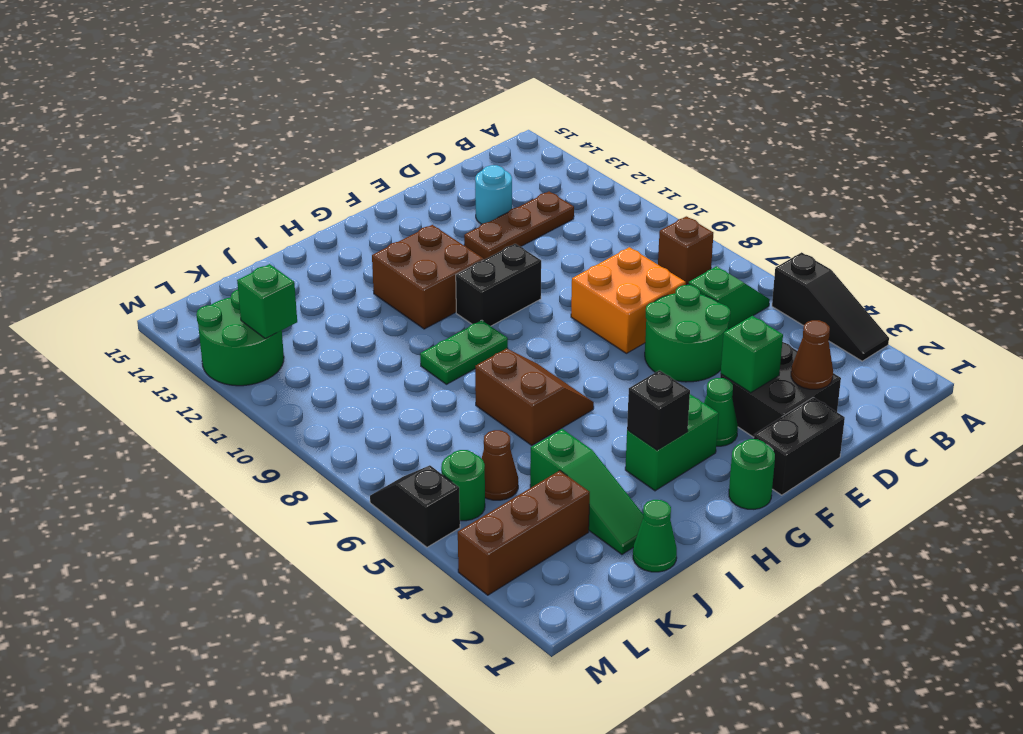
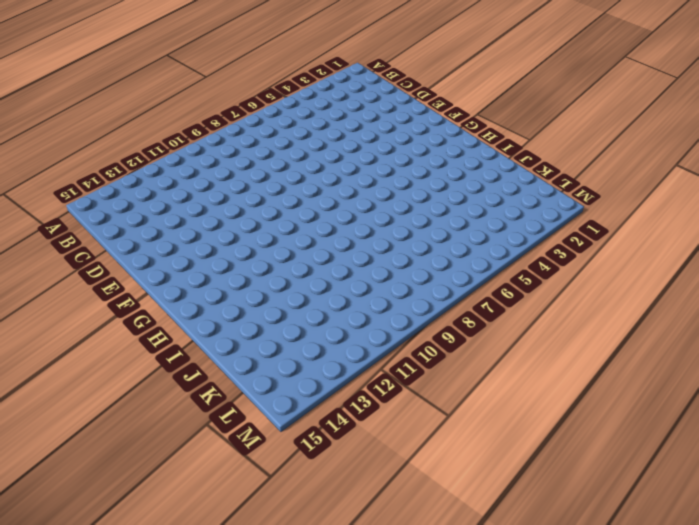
none -> black 1x3 slope [772,252,889,361]
none -> green 1x2 slope [688,266,770,330]
none -> brown 1x1 brick [658,216,713,285]

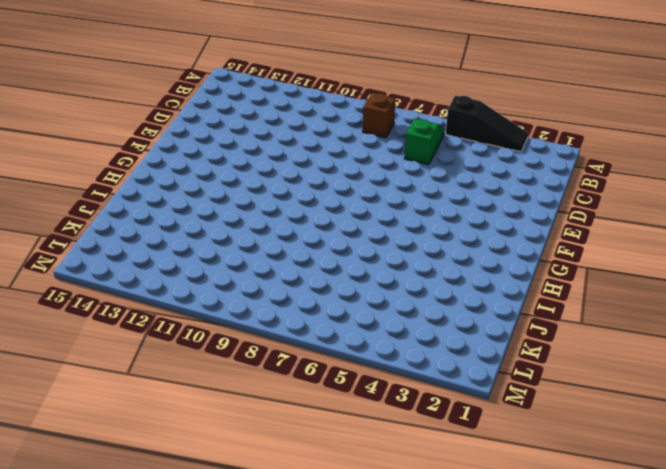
none -> brown 1x3 plate [464,191,574,260]
none -> black 2x2 brick [720,342,841,437]
none -> green 2x2 round brick [645,285,730,382]

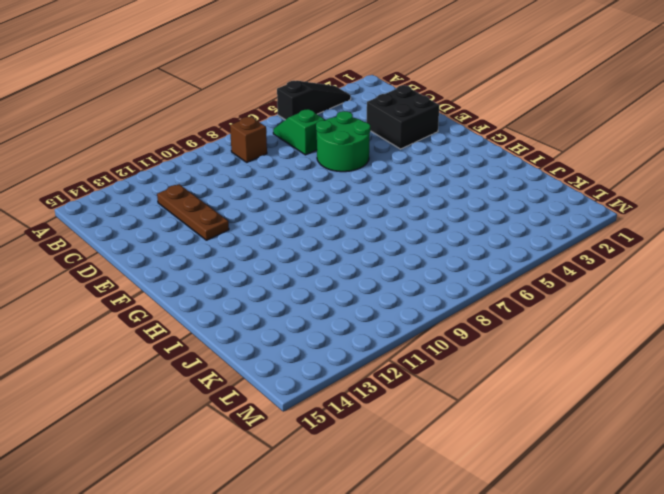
none -> orange 2x2 brick [571,247,686,353]
none -> cyan 1x1 round brick [475,165,512,224]
none -> black 1x2 brick [754,397,845,495]

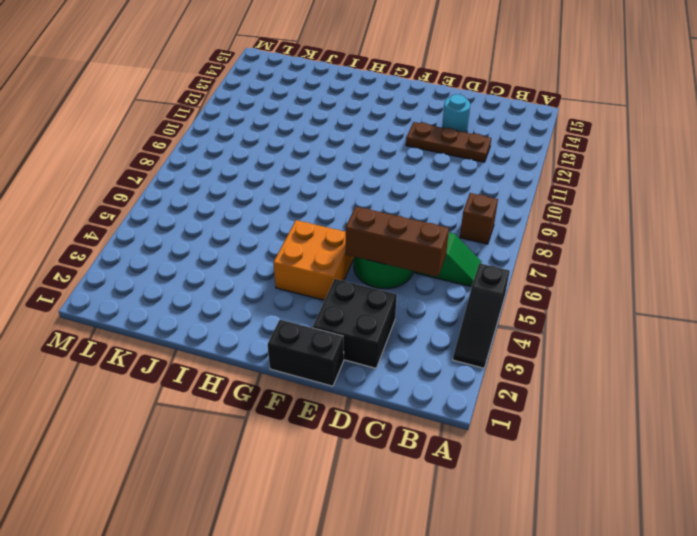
brown 1x3 brick [345,207,449,277] -> brown 1x3 brick moved to [458,471,590,595]
orange 2x2 brick [273,220,354,300] -> orange 2x2 brick moved to [571,247,686,353]
none -> green 1x1 cone [704,378,738,446]
none -> black 1x2 brick [456,244,541,326]
none -> green 1x1 round brick [729,439,775,509]

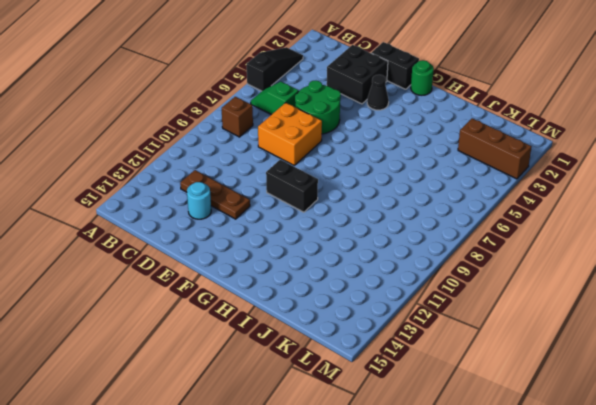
black 1x1 cone [367,75,389,110] -> green 1x1 cone [704,378,738,446]
none -> green 1x2 brick [625,394,719,491]
none -> brown 2x2 brick [372,225,484,329]
none -> brown 2x2 slope [475,348,594,445]

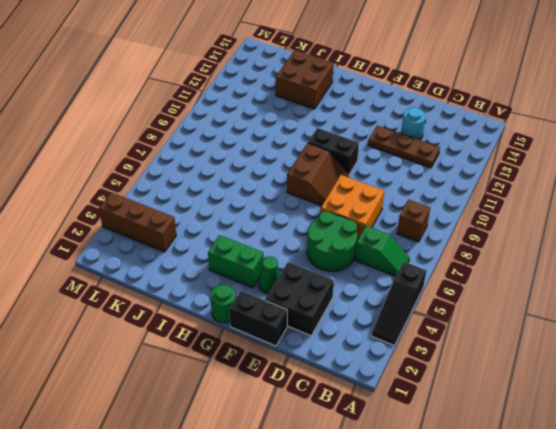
brown 2x2 slope [287,143,348,206] -> brown 2x2 slope moved to [475,348,594,445]
brown 2x2 brick [276,50,333,109] -> brown 2x2 brick moved to [372,225,484,329]
none -> green 1x2 plate [420,320,508,384]
none -> green 1x1 cone [633,500,677,572]
none -> green 1x3 slope [530,429,643,554]

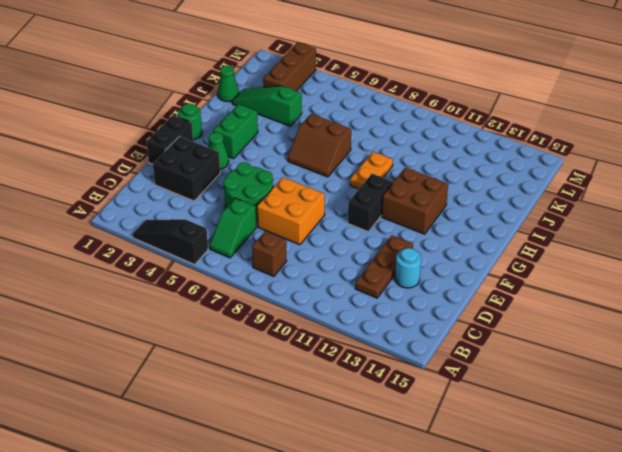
orange 1x2 plate [350,152,393,189] -> green 1x2 plate [420,320,508,384]
none -> brown 1x1 cone [481,430,518,500]
none -> green 1x1 round brick [441,450,485,521]
none -> green 2x2 round brick [196,290,284,386]

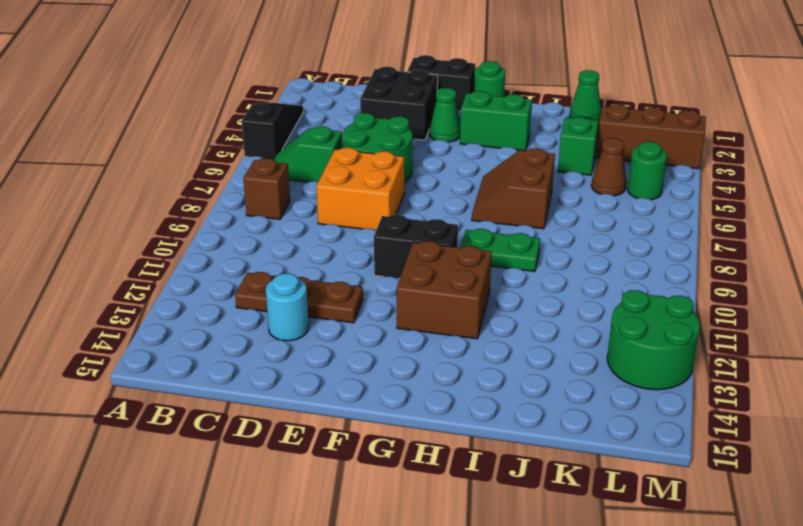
none -> black 1x2 slope [370,465,460,547]
none -> brown 1x1 cone [791,320,833,389]
none -> green 1x1 brick [721,316,783,393]

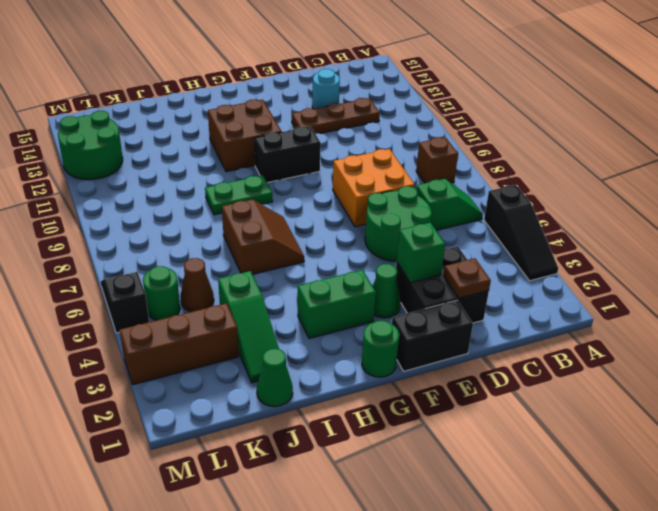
brown 1x1 plate [443,258,491,298] -> brown 1x1 cone [791,320,833,389]
none -> black 1x1 brick [627,370,690,450]
none -> green 1x1 brick [237,264,297,339]

